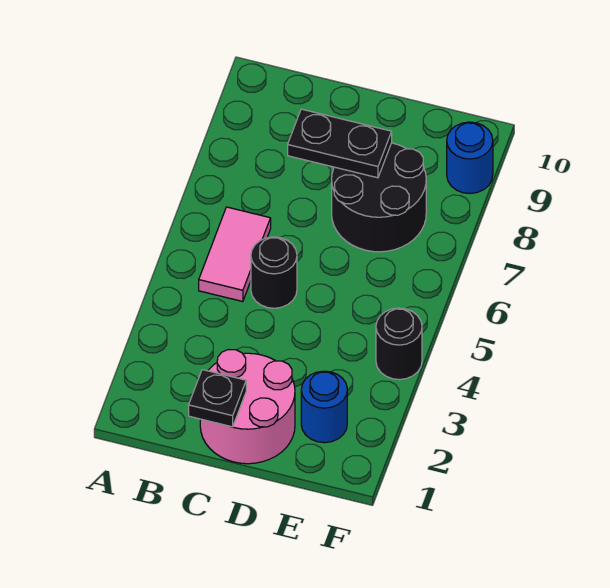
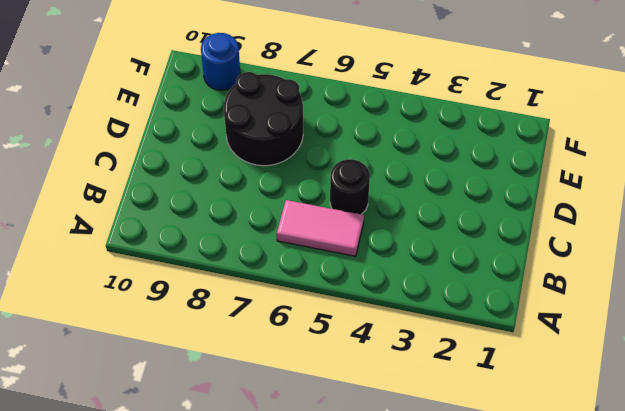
none -> pink 2x2 round brick [200,350,295,464]
none -> blue 1x1 round brick [301,371,347,443]

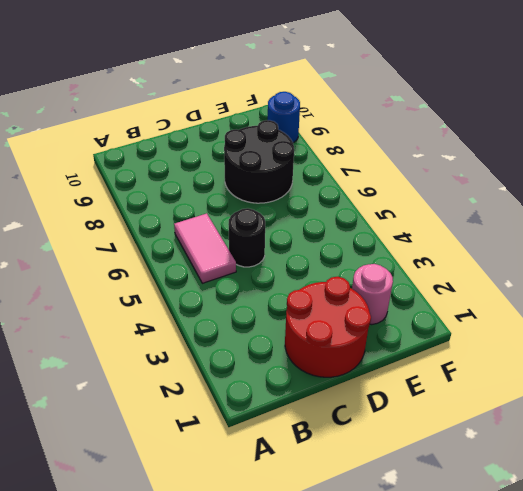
red 2x2 round brick [285,277,371,377] -> pink 2x2 round brick [200,350,295,464]
pink 1x1 round brick [352,264,393,325] -> blue 1x1 round brick [301,371,347,443]
none -> black 1x1 round brick [376,308,422,380]
none -> black 1x1 plate [189,370,246,427]

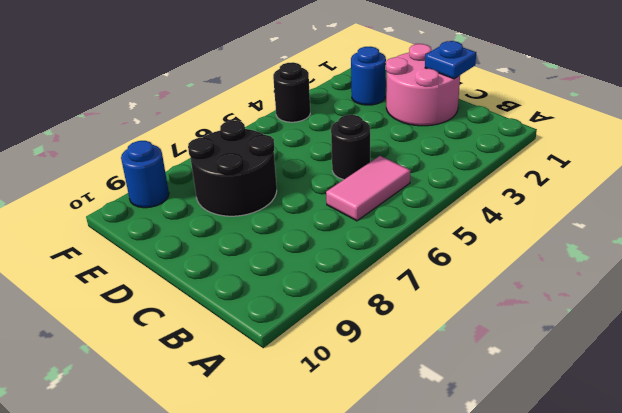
blue 1x1 plate [425,41,476,79] -> black 1x1 plate [189,370,246,427]
none -> black 1x2 plate [288,109,392,178]

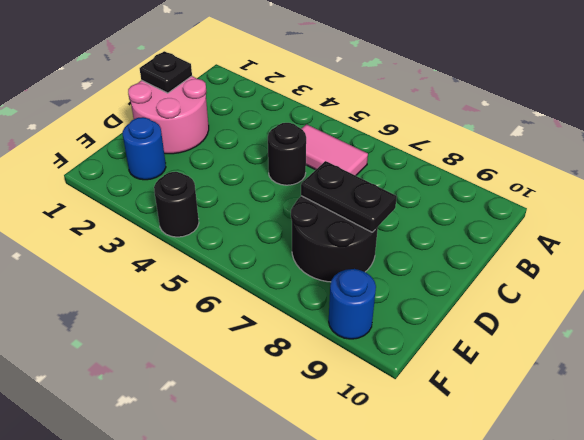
black 1x2 plate [301,161,397,232] -> black 1x2 plate turned to [288,109,392,178]

